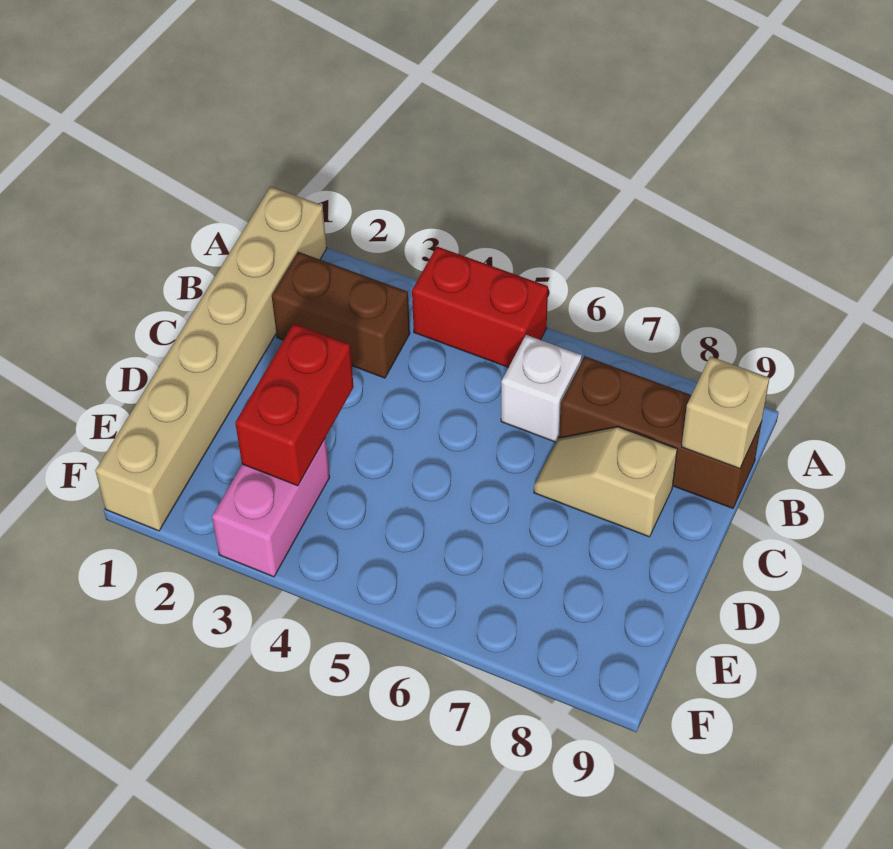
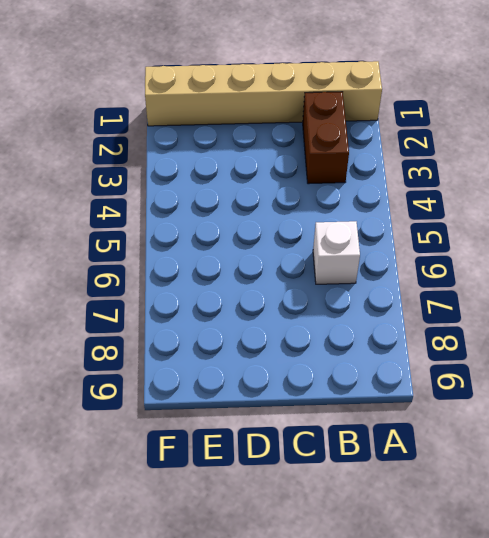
none -> red 1x2 brick [412,247,548,367]
none -> brown 1x3 brick [559,356,762,508]

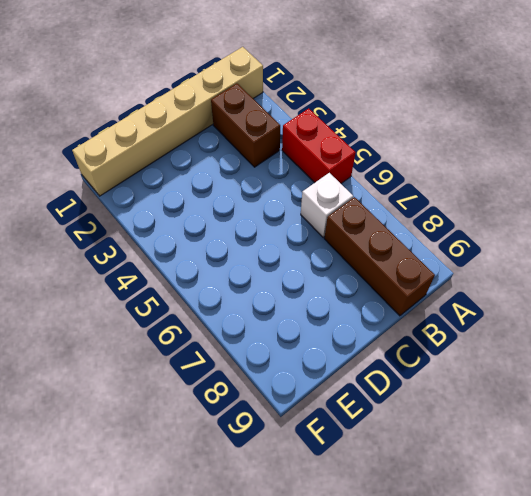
none -> tan 1x2 slope [534,427,677,537]
none -> pink 1x2 brick [212,438,330,577]

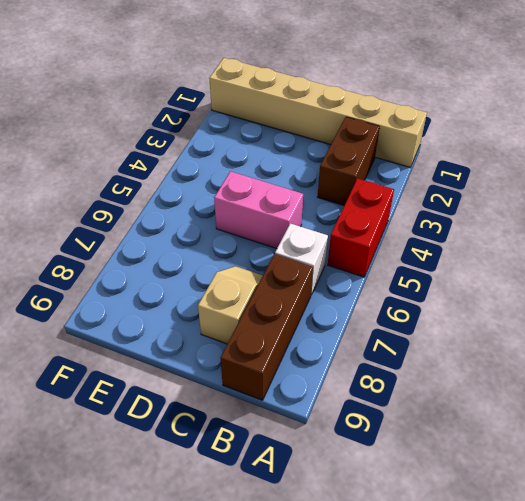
pink 1x2 brick [214,171,303,249] -> pink 1x2 brick moved to [212,438,330,577]
none -> tan 1x1 brick [682,356,769,469]
none -> red 1x2 brick [235,324,354,486]

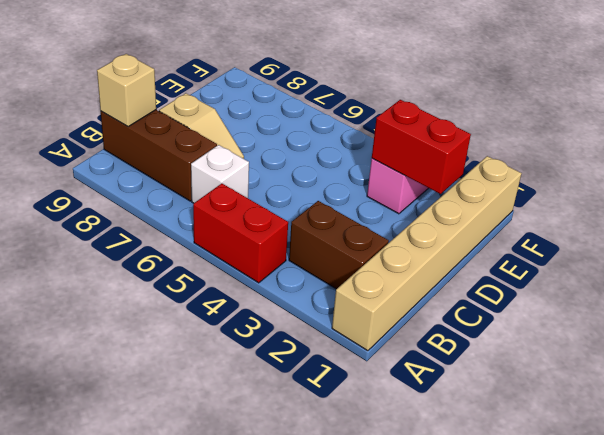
red 1x2 brick [372,100,471,194] -> red 1x2 brick turned to [235,324,354,486]

